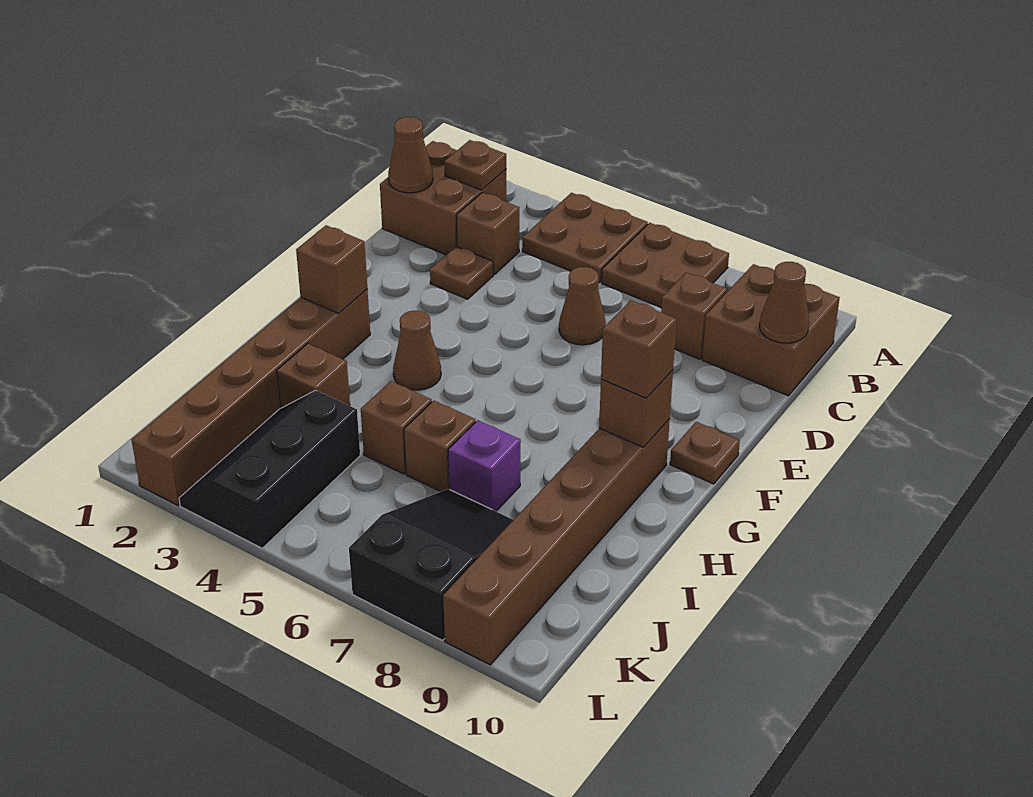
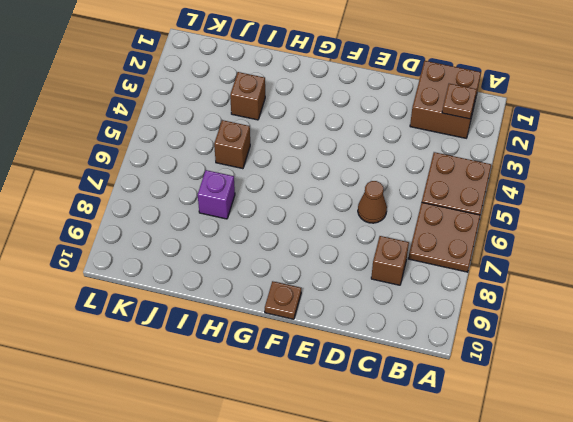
none -> brown 2x2 brick [702,264,840,396]
none -> brown 1x1 brick [456,193,519,274]
none -> brown 1x1 plate [430,246,493,299]

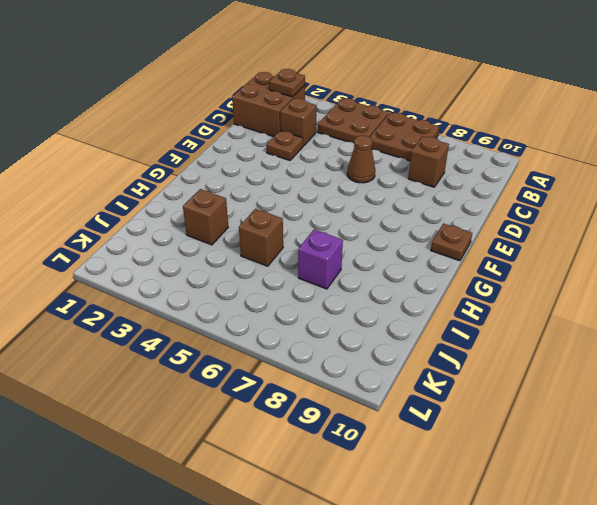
none -> brown 2x2 brick [702,264,840,396]
none -> brown 1x6 brick [132,289,370,505]
none -> brown 1x1 cone [393,311,441,390]

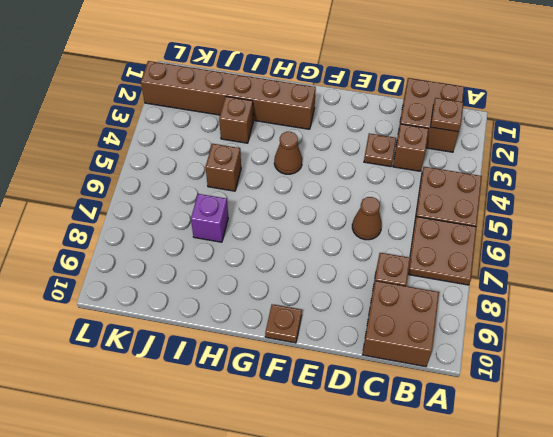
none -> brown 1x6 brick [443,419,670,665]
none -> brown 1x1 brick [404,401,476,492]
none -> black 2x3 slope [179,390,360,548]

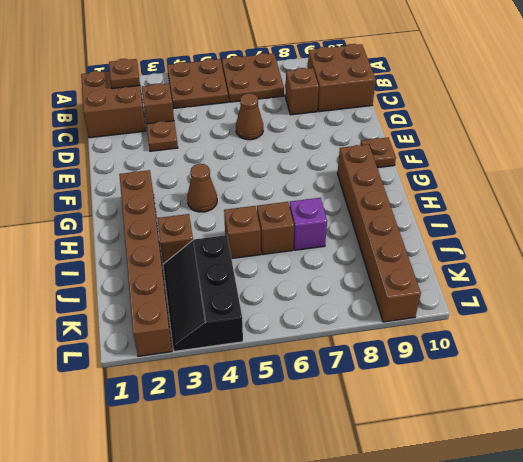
none -> black 2x3 slope [349,489,513,640]
none -> brown 1x1 cone [388,117,433,193]
none -> brown 1x1 cone [760,262,809,343]

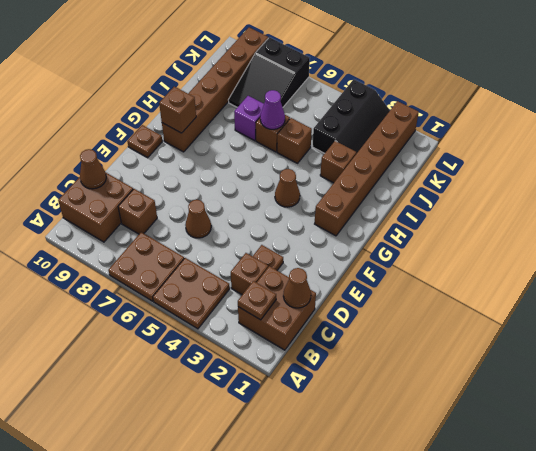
purple 1x1 cone [260,90,285,129] -> none
none -> brown 1x1 brick [296,225,367,313]
none -> brown 1x1 brick [601,300,677,398]

